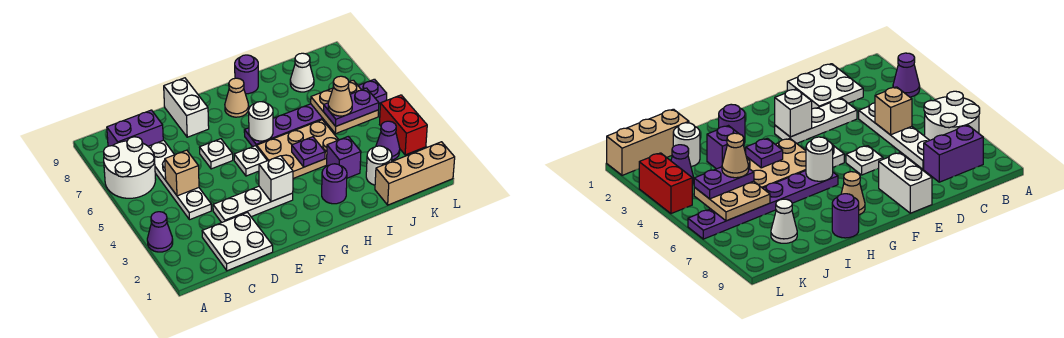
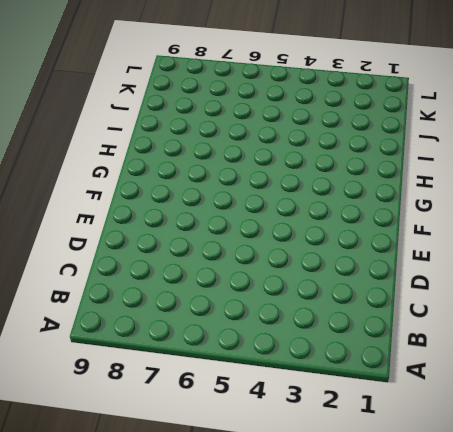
none -> purple 1x1 cone [147,212,173,252]
none -> white 2x2 round brick [104,137,156,198]
none -> purple 1x2 brick [107,110,163,146]

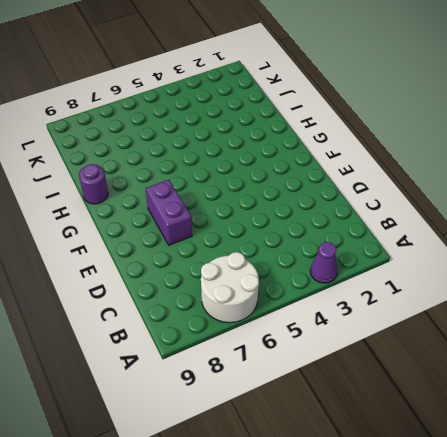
purple 1x2 brick [146,180,192,245] -> purple 1x2 brick moved to [107,110,163,146]
none -> white 2x2 plate [202,212,273,271]
none -> white 1x4 plate [148,140,212,220]
none -> white 1x3 plate [213,186,293,223]

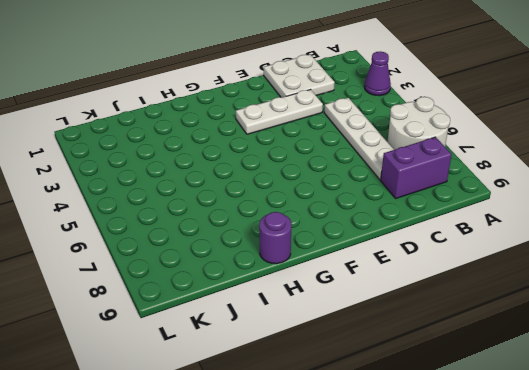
none -> white 1x1 plate [199,139,233,169]
none -> white 1x2 brick [164,78,209,137]
none -> white 1x1 plate [234,146,267,176]

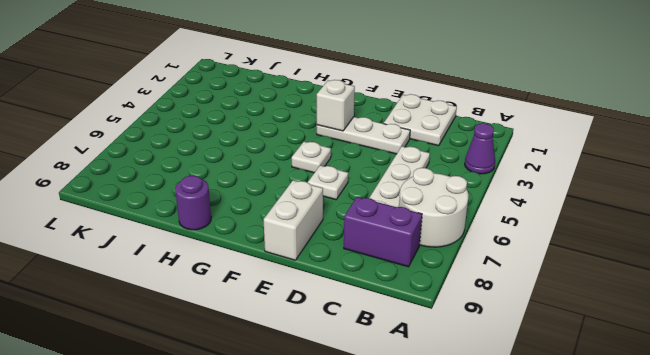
none -> tan 2x3 plate [257,120,339,178]
none -> purple 1x6 plate [244,79,387,147]
none -> tan 1x1 cone [225,78,249,117]

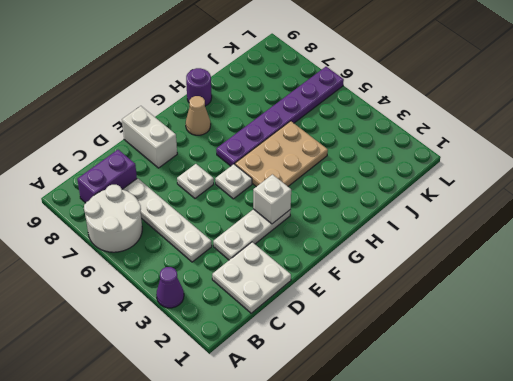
none -> purple 1x1 round brick [322,164,347,204]
none -> purple 1x1 brick [327,136,361,178]
none -> tan 1x3 brick [375,142,455,205]

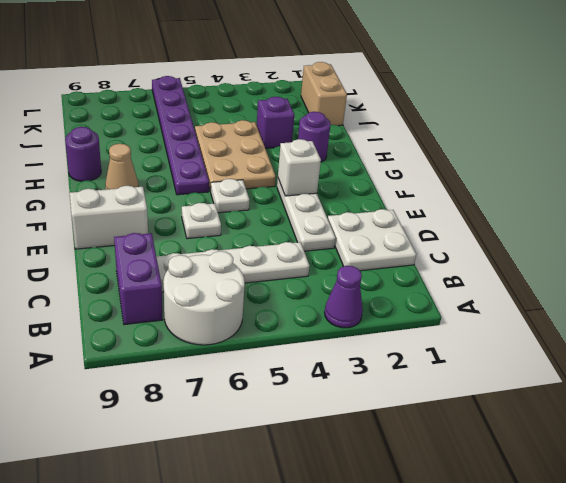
tan 1x2 brick [301,62,347,126] -> tan 1x3 brick [375,142,455,205]
none -> white 1x1 round brick [366,146,392,185]
none -> white 1x1 cone [290,53,314,92]
none -> purple 1x1 cone [376,121,400,160]

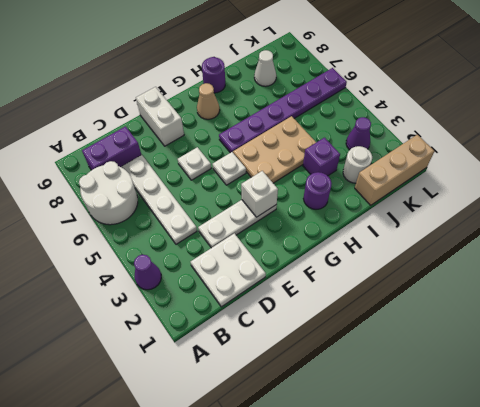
none -> red 1x2 brick [380,95,427,155]
none -> tan 1x1 brick [165,150,199,196]
none -> white 1x1 round brick [249,102,273,141]

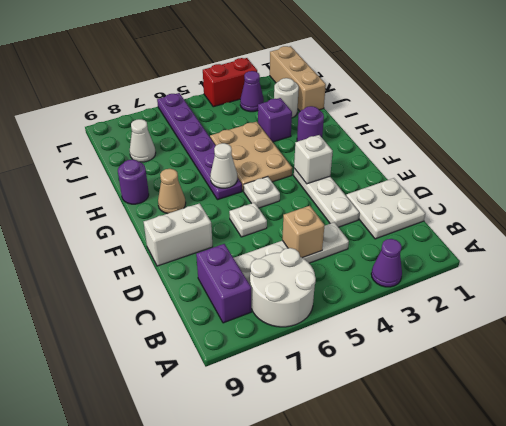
white 1x1 cone [210,143,237,188] -> white 1x1 round brick [249,102,273,141]
none -> purple 1x1 plate [292,137,325,167]
none -> tan 2x2 plate [311,80,378,134]
none -> purple 1x2 plate [323,88,379,126]

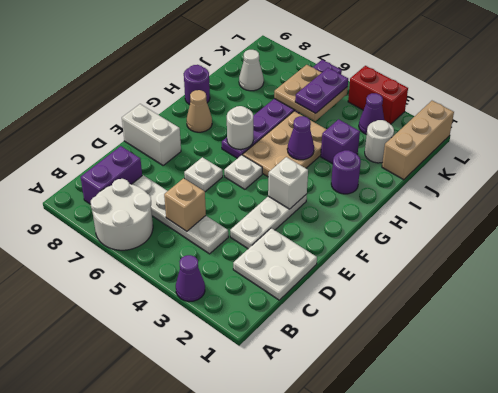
purple 1x1 cone [287,116,314,160] -> purple 1x1 plate [292,137,325,167]
none -> tan 1x1 cone [328,76,352,116]

